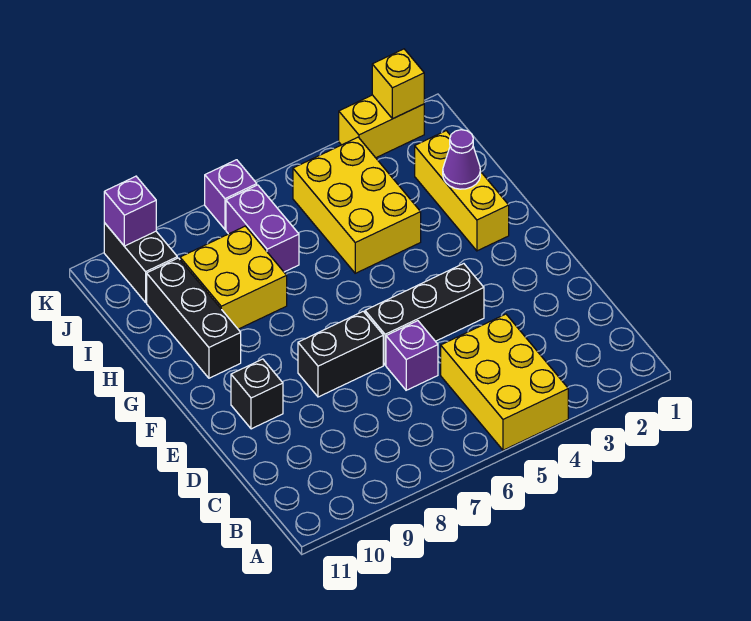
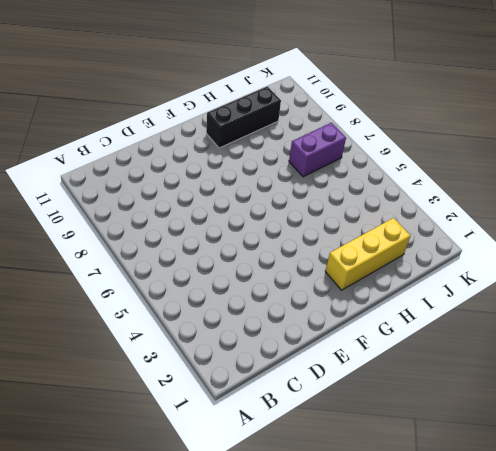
none -> yellow 2x3 brick [441,314,568,450]
none -> purple 1x1 brick [386,321,438,390]
none -> black 1x3 brick [365,264,484,365]

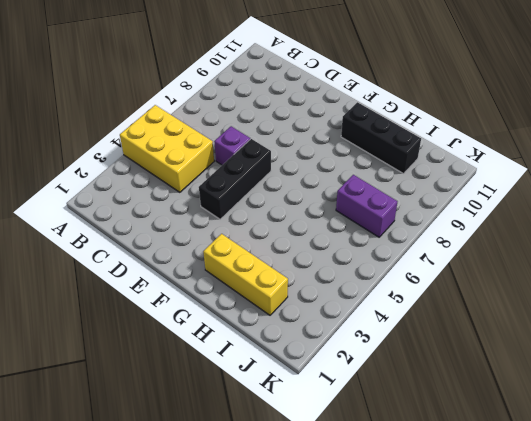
none -> black 1x2 brick [298,311,383,397]
none -> black 1x1 brick [231,359,283,429]
none -> yellow 2x3 brick [293,137,421,273]

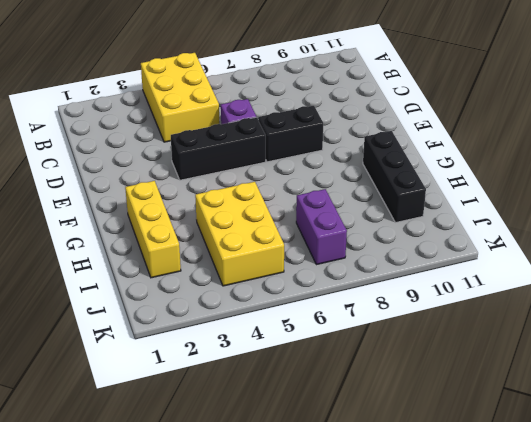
none -> black 1x1 brick [231,359,283,429]
none -> yellow 2x2 brick [180,226,287,329]
none -> black 1x2 brick [104,223,177,302]

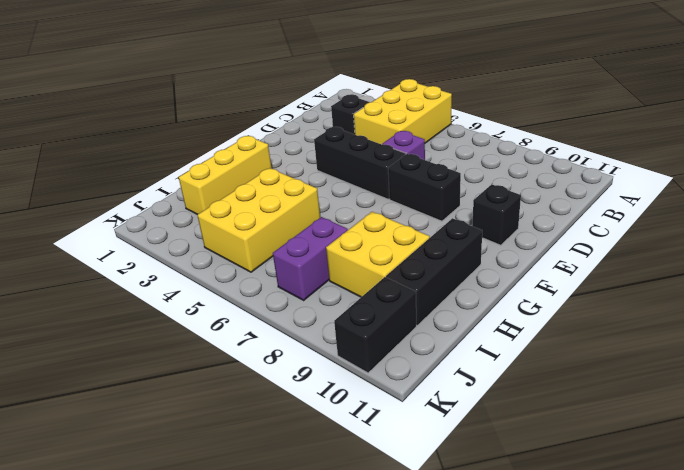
black 1x1 brick [331,94,369,135] -> none
none -> yellow 1x2 brick [339,95,424,158]
none -> purple 1x1 brick [205,160,257,229]
none -> purple 1x1 cone [443,130,480,189]

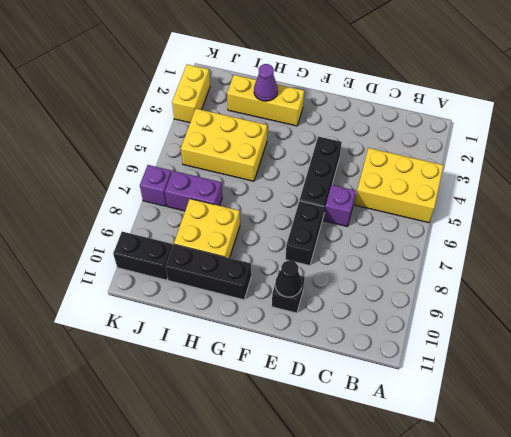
black 1x1 cone [275,261,302,297] -> none
none -> yellow 1x1 brick [372,49,424,119]
none -> purple 1x1 brick [104,176,156,246]

